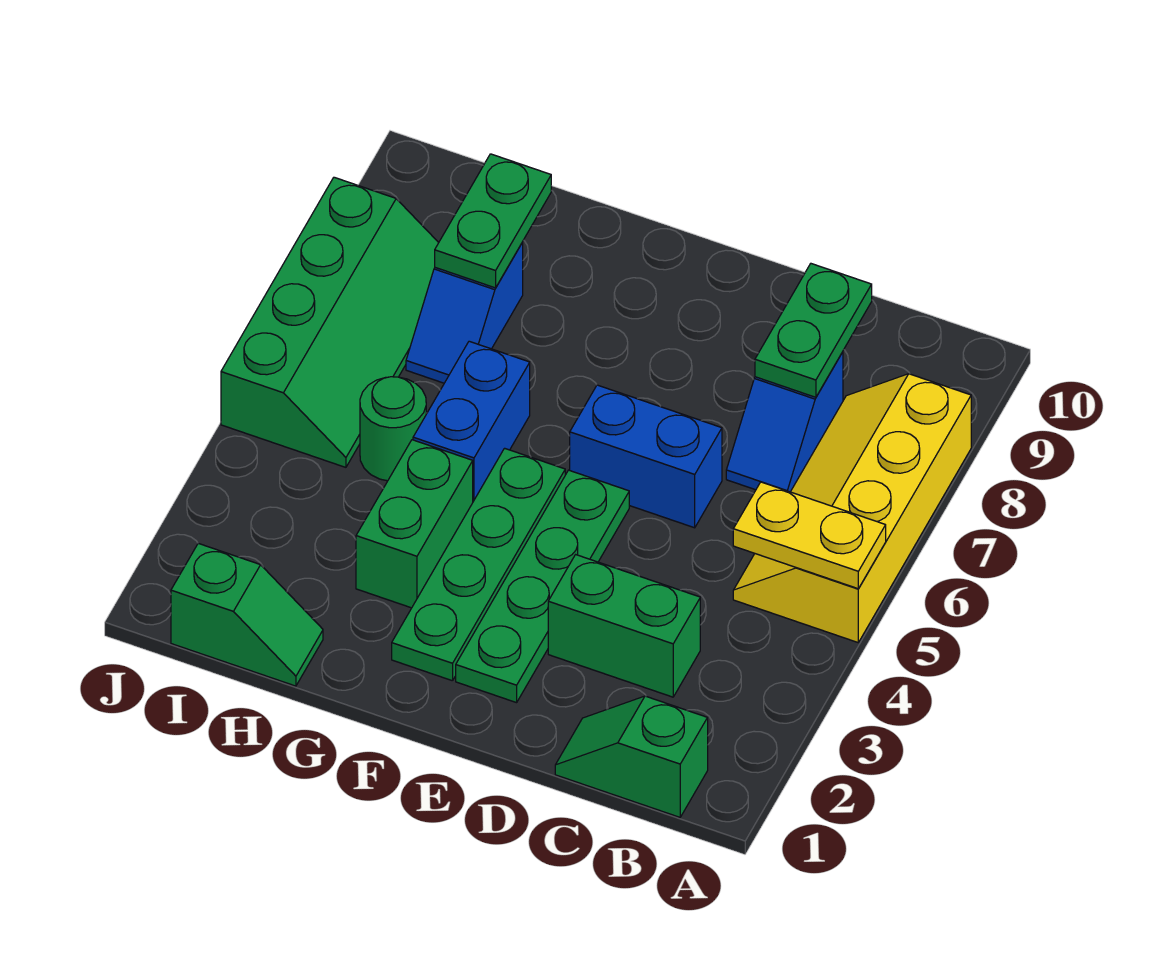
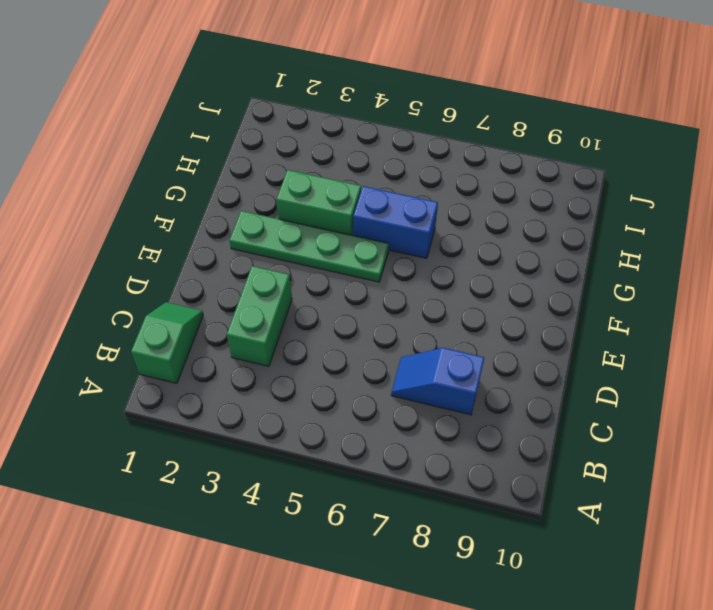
none -> yellow 2x4 slope [733,374,971,642]
none -> blue 1x2 brick [570,385,722,528]
none -> green 1x4 plate [456,470,629,703]

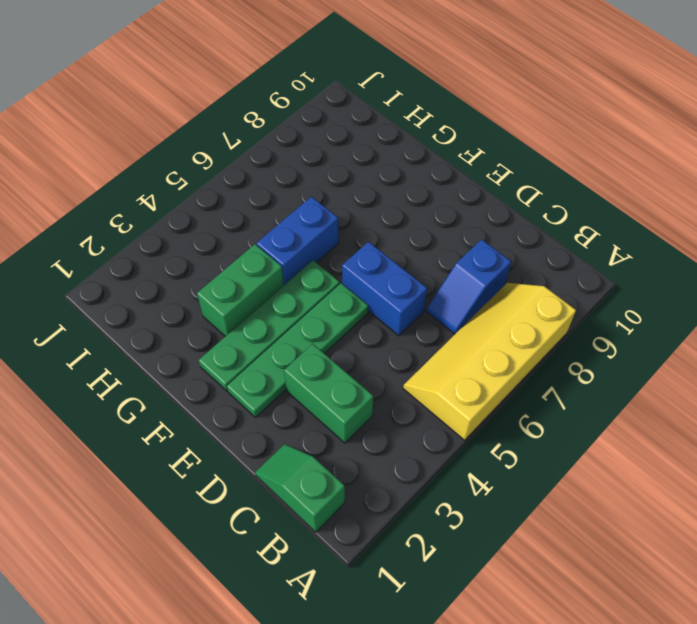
none -> green 1x2 slope [171,543,323,686]
none -> green 1x1 round brick [360,377,426,481]
none -> blue 1x2 slope [406,242,523,383]

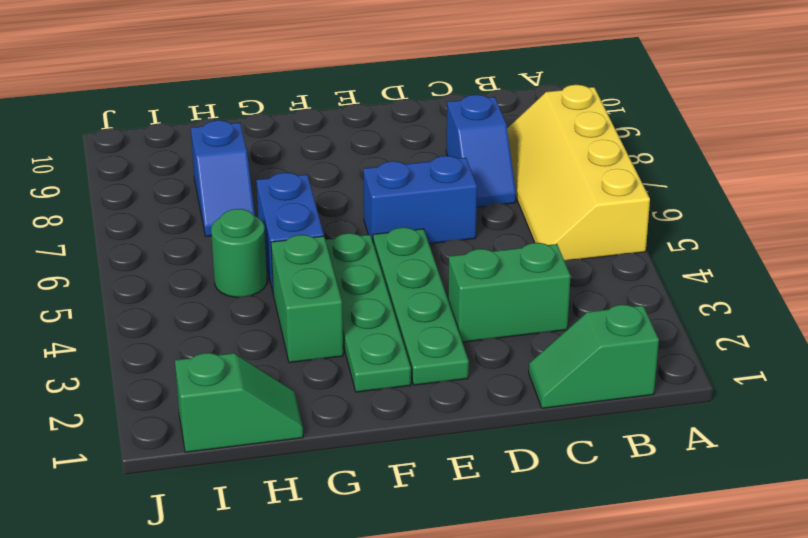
none -> green 2x4 slope [221,177,439,467]
none -> yellow 1x2 plate [733,482,886,589]
none -> green 1x2 plate [755,264,872,397]

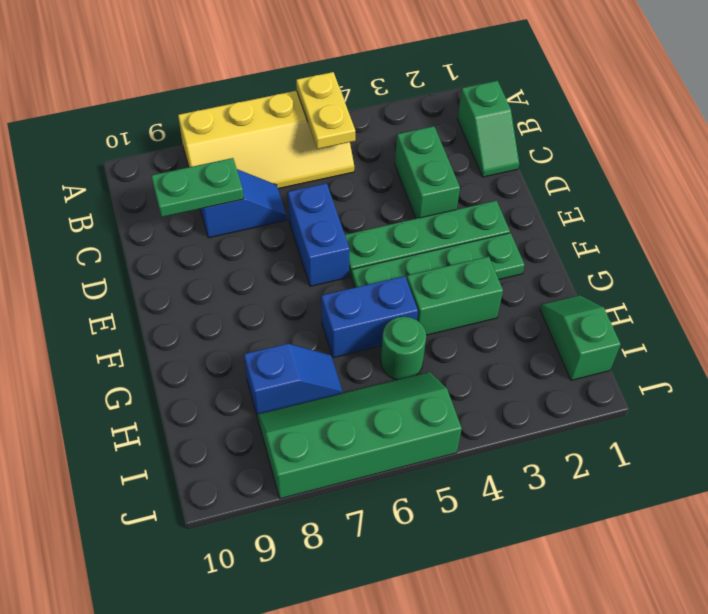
none -> green 1x2 plate [435,154,551,288]

